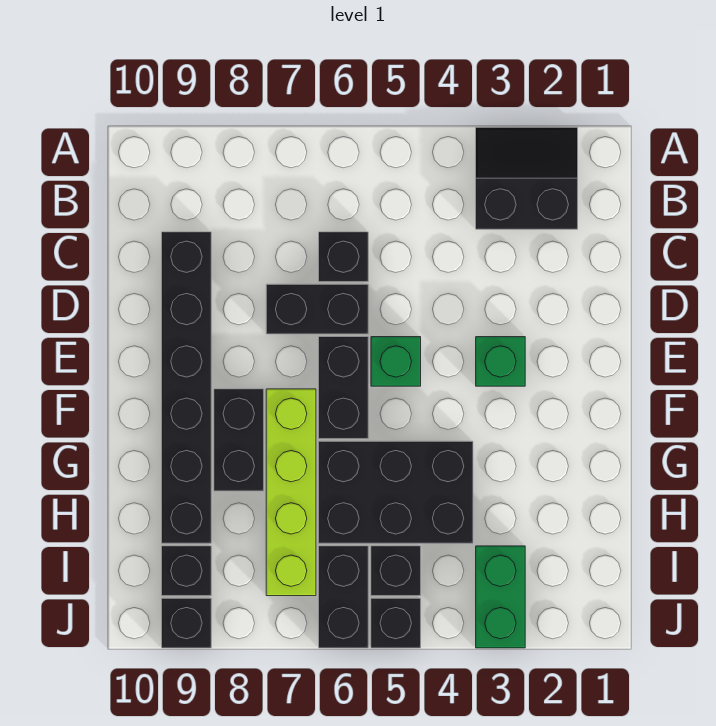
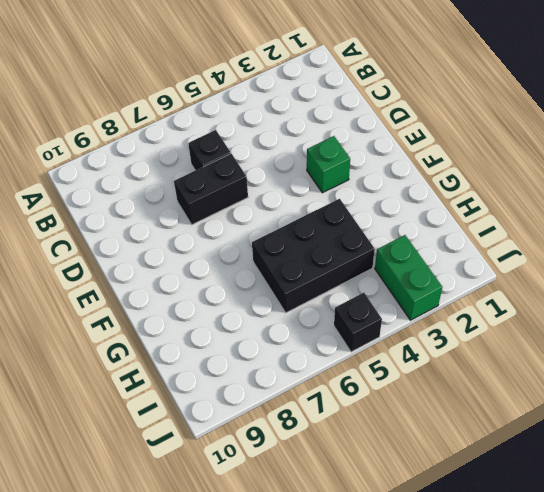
none -> black 2x2 slope [476,127,578,229]
none -> black 1x6 brick [162,232,211,543]
none -> green 1x1 brick [371,337,421,386]

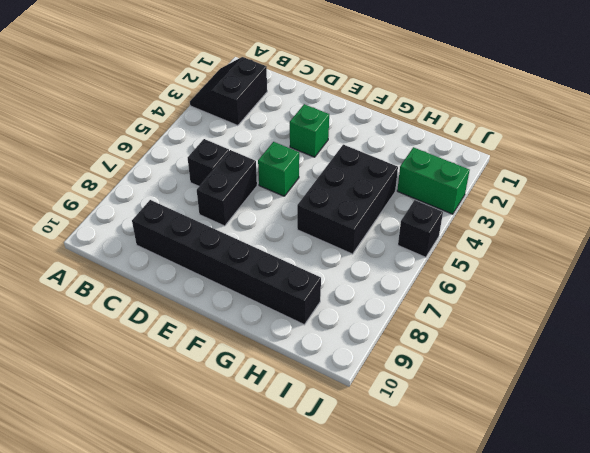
none -> black 1x2 brick [319,337,368,439]
none -> lime 1x4 brick [266,389,316,596]
none -> black 1x2 brick [214,389,264,491]

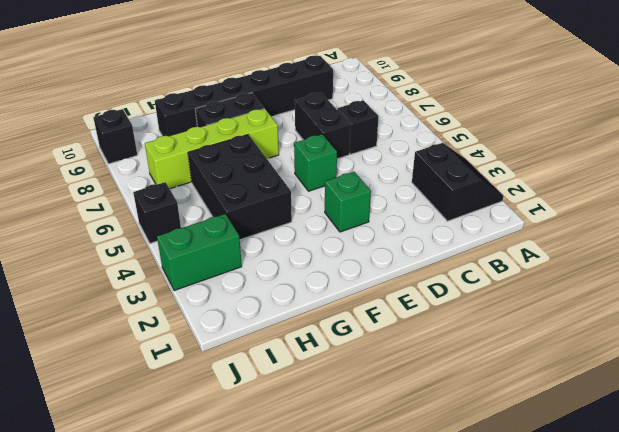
none -> black 1x2 brick [319,337,368,439]
none -> black 1x1 brick [371,546,421,596]
none -> black 1x2 brick [319,546,368,648]

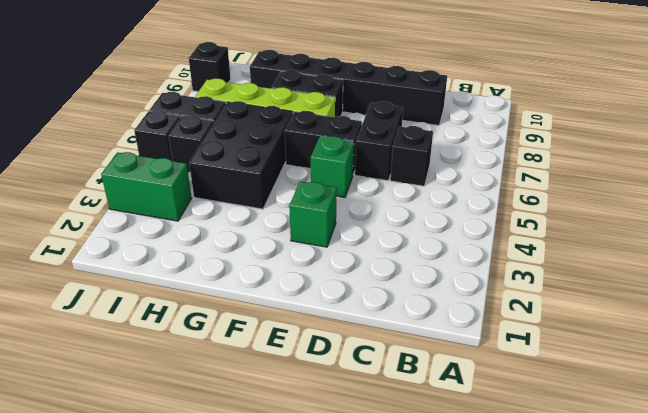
none -> black 2x2 slope [476,127,578,229]
none -> black 1x1 brick [162,546,211,596]

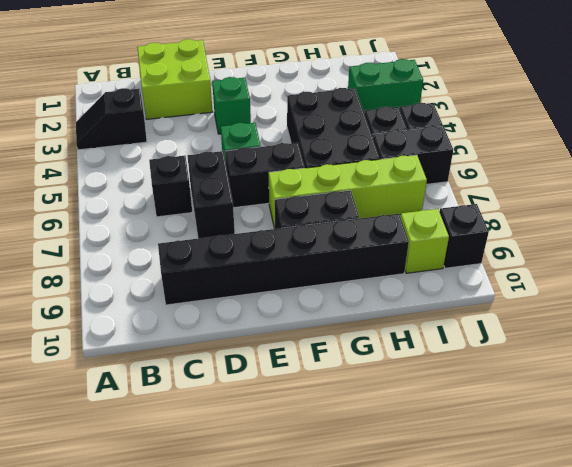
black 1x2 slope [76,88,147,150] -> black 2x2 slope [476,127,578,229]
lime 2x2 brick [138,39,213,119] -> none
lime 1x1 brick [400,209,449,273] -> black 1x1 brick [162,546,211,596]

